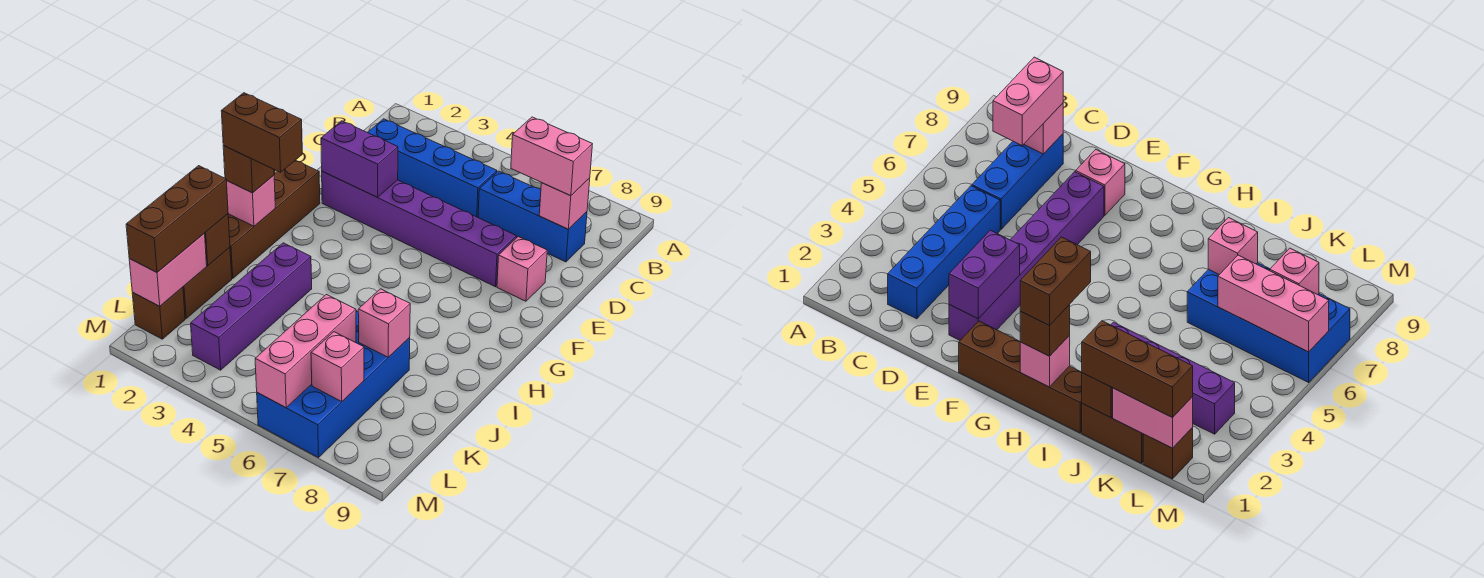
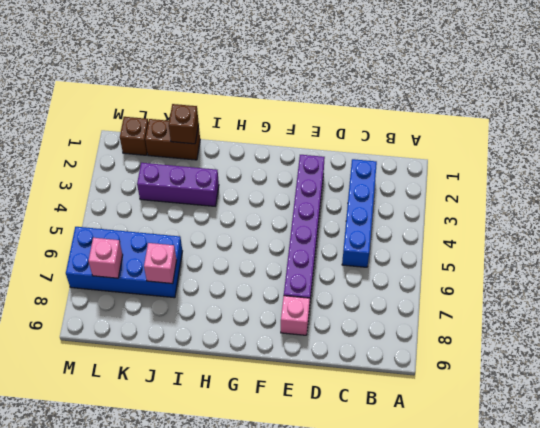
purple 1x3 brick [137,163,219,206] -> purple 1x4 brick [191,243,312,370]
none -> blue 1x3 brick [478,171,587,262]
none -> brown 1x4 brick [228,160,320,278]
none -> pink 1x1 brick [539,178,590,229]

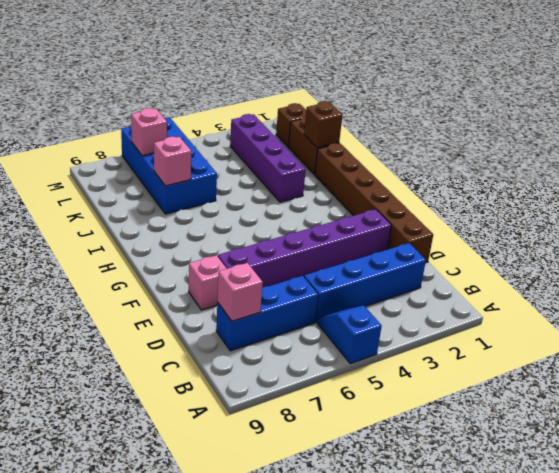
blue 1x2 slope [317,306,382,364] -> none
brown 1x6 brick [315,143,433,263] -> brown 1x4 brick [228,160,320,278]
none -> purple 1x2 brick [321,121,398,197]
none -> pink 1x1 brick [227,175,275,226]
none -> pink 1x2 brick [129,234,207,306]

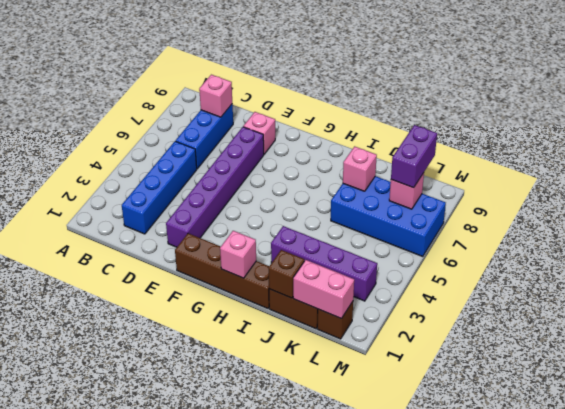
purple 1x2 brick [391,125,437,188] -> purple 1x2 brick moved to [321,121,398,197]
none -> pink 1x3 brick [255,294,356,408]
none -> pink 1x2 brick [511,117,592,196]
none -> brown 1x1 brick [223,146,274,193]

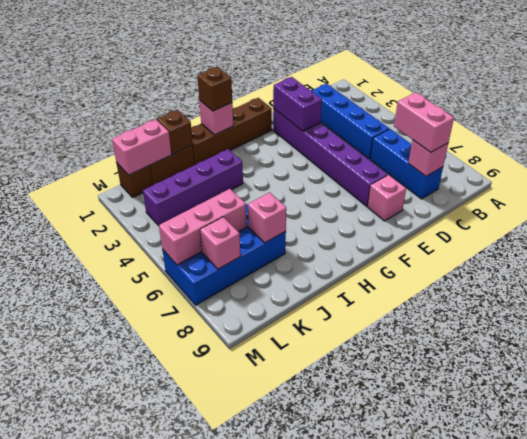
none -> brown 1x3 brick [126,166,228,272]
none -> brown 1x2 brick [221,93,302,172]

